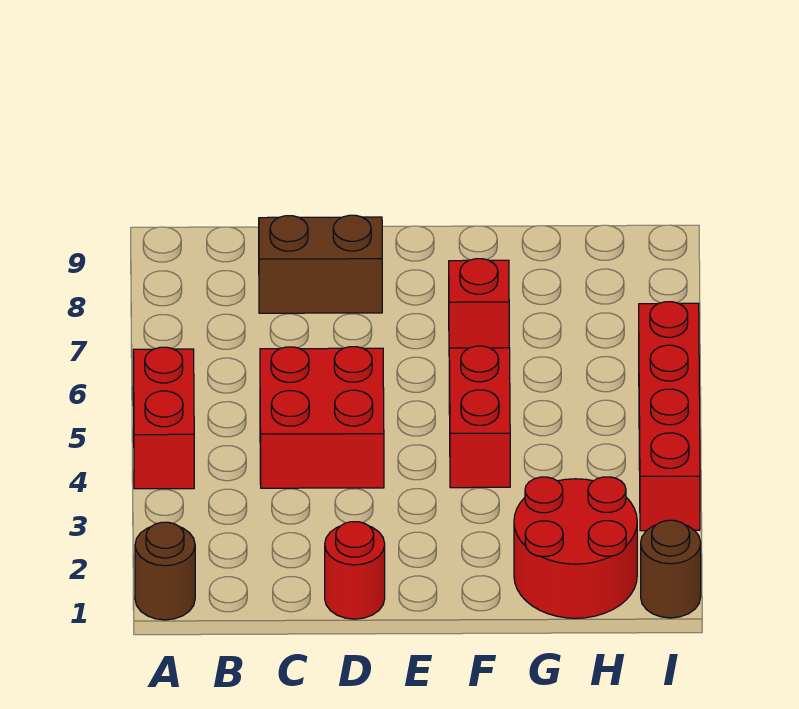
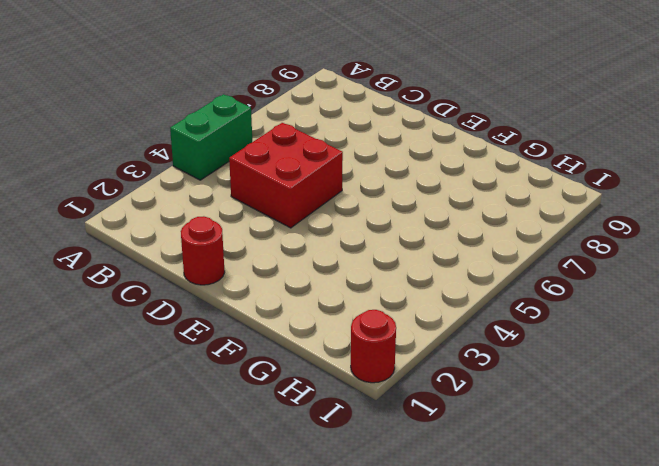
green 1x2 brick [170,94,252,180] -> red 1x2 brick [133,347,194,489]
red 1x1 round brick [351,310,396,383] -> brown 1x1 round brick [641,520,701,618]
none -> brown 1x1 round brick [135,522,195,620]
none -> brown 1x2 brick [259,215,382,313]

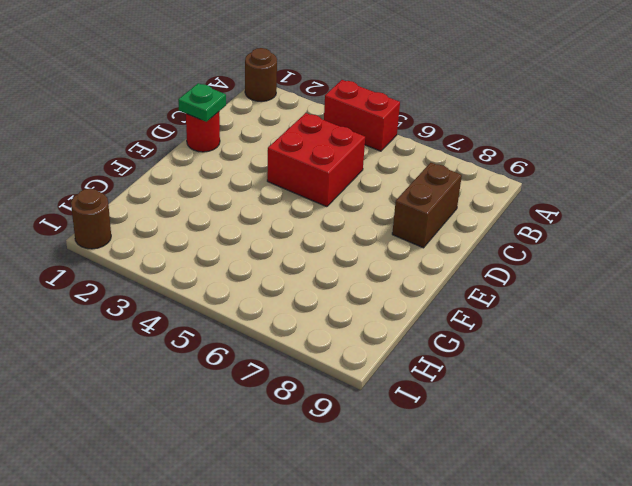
green 1x1 plate [178,83,226,122] -> none
none -> red 1x2 brick [449,346,510,488]
none -> red 1x1 brick [449,259,509,348]

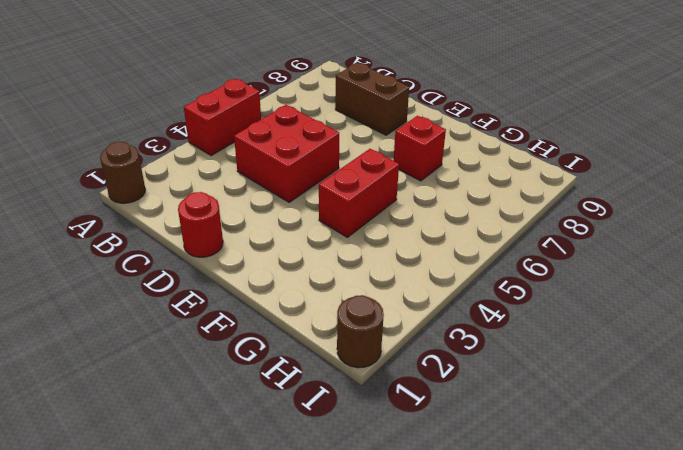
none -> red 2x2 round brick [514,477,637,618]
none -> red 1x4 brick [639,302,700,531]

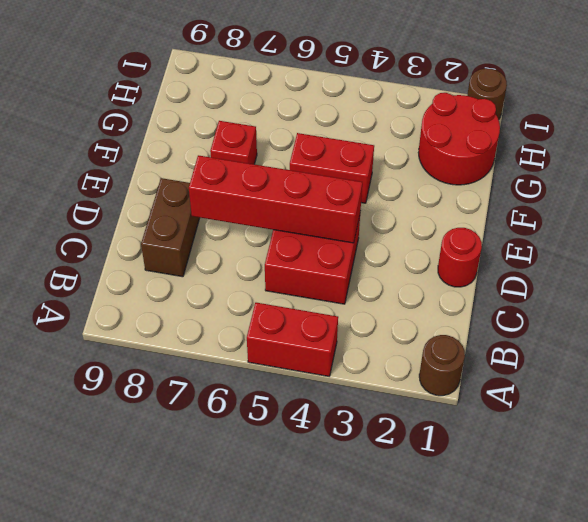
red 1x4 brick [189,155,362,243] -> red 1x4 brick moved to [639,302,700,531]

